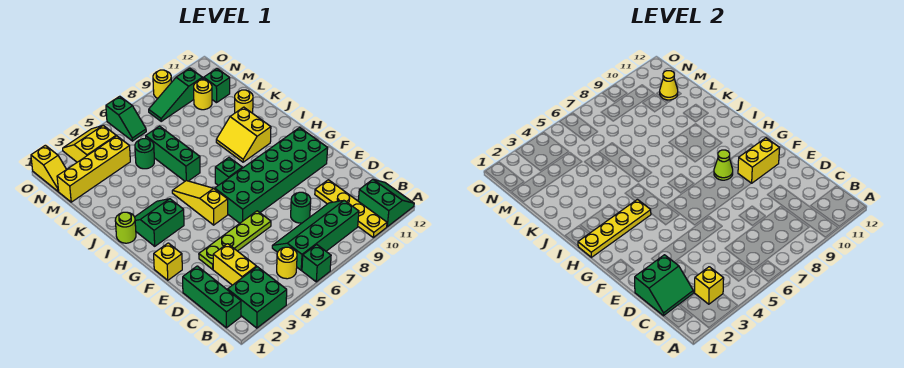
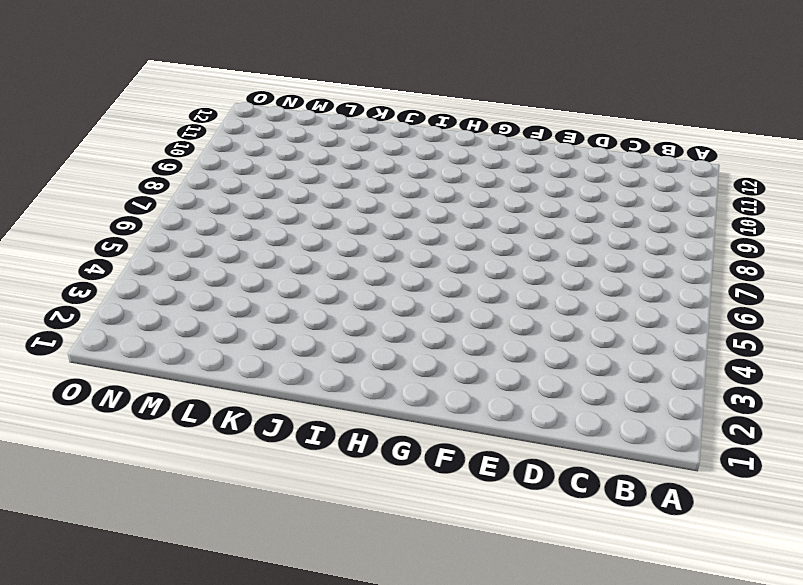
none -> green 2x2 brick [228,267,287,328]
none -> green 1x1 brick [302,245,331,282]
none -> yellow 1x4 plate [315,180,387,237]
none -> green 2x2 slope [358,180,414,227]

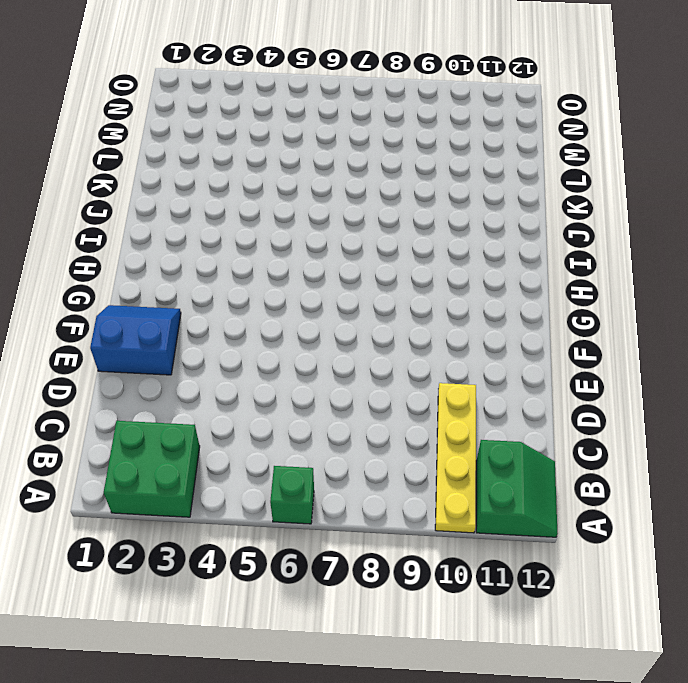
blue 2x2 slope [90,305,181,375] -> yellow 1x1 brick [154,243,182,280]
none -> green 1x3 brick [183,266,241,328]
none -> yellow 1x1 round brick [277,247,297,279]
none -> green 2x4 slope [272,200,359,270]
none -> yellow 1x2 brick [213,244,256,285]

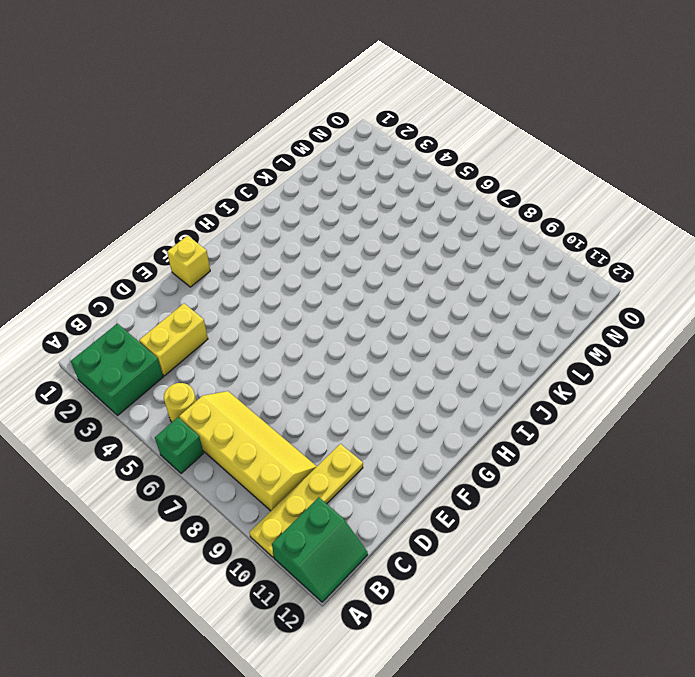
yellow 2x4 slope [179,391,317,511] -> green 2x4 slope [272,200,359,270]
none -> green 1x3 brick [183,266,241,328]
none -> green 1x1 round brick [291,192,311,223]
none -> lime 1x4 plate [199,211,271,269]
none -> green 2x6 brick [215,128,328,223]

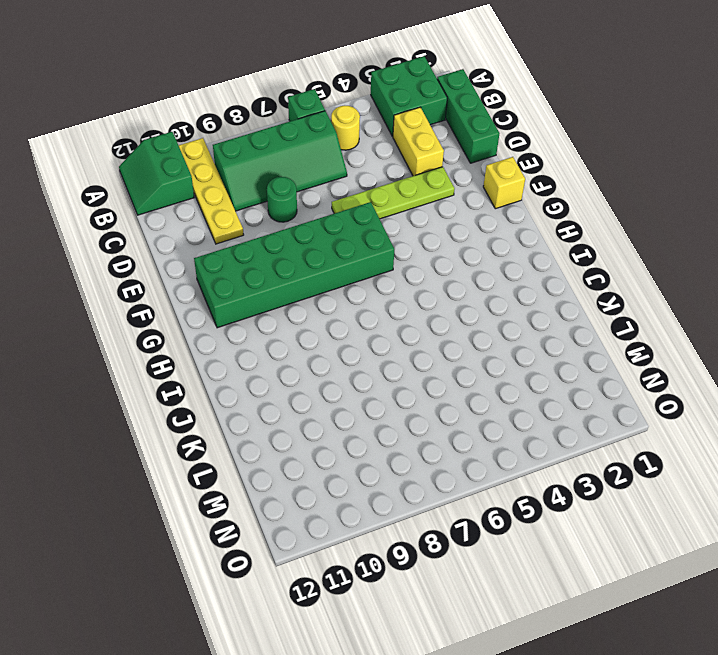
none -> yellow 1x3 slope [172,181,228,225]
none -> green 2x2 slope [135,199,184,246]
none -> green 1x1 brick [215,158,242,185]
none -> lime 1x1 round brick [115,212,136,243]

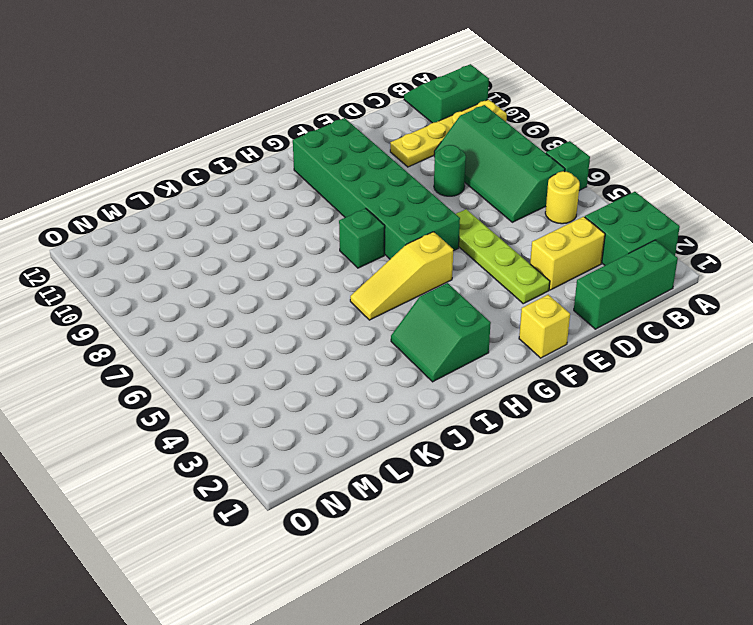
none -> lime 1x1 round brick [115,212,136,243]
none -> yellow 2x2 slope [216,107,271,162]
none -> green 1x3 brick [146,126,200,181]
none -> yellow 1x1 round brick [235,90,253,113]

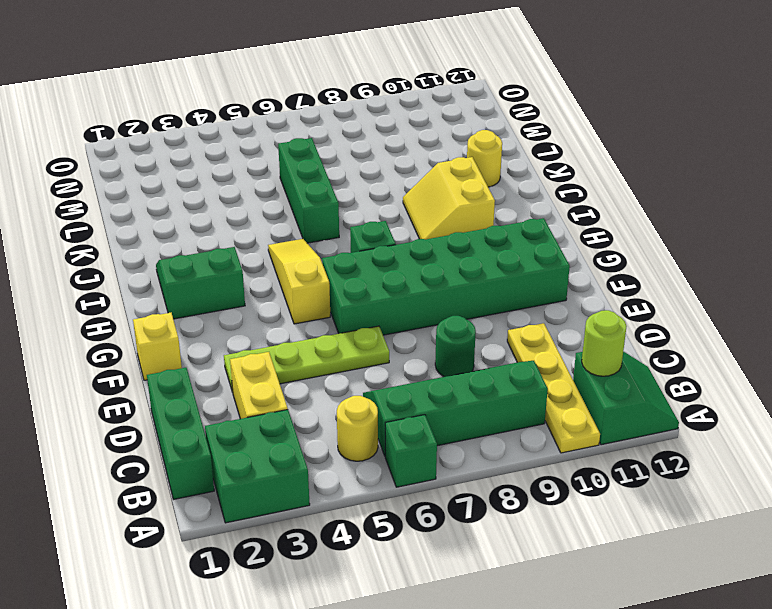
lime 1x1 round brick [582,310,627,376] -> lime 1x1 round brick moved to [115,212,136,243]
none -> green 1x1 round brick [135,139,154,169]
none -> yellow 1x4 brick [57,136,130,202]
none -> yellow 1x1 round brick [194,80,212,110]
none -> green 1x1 brick [204,69,230,103]

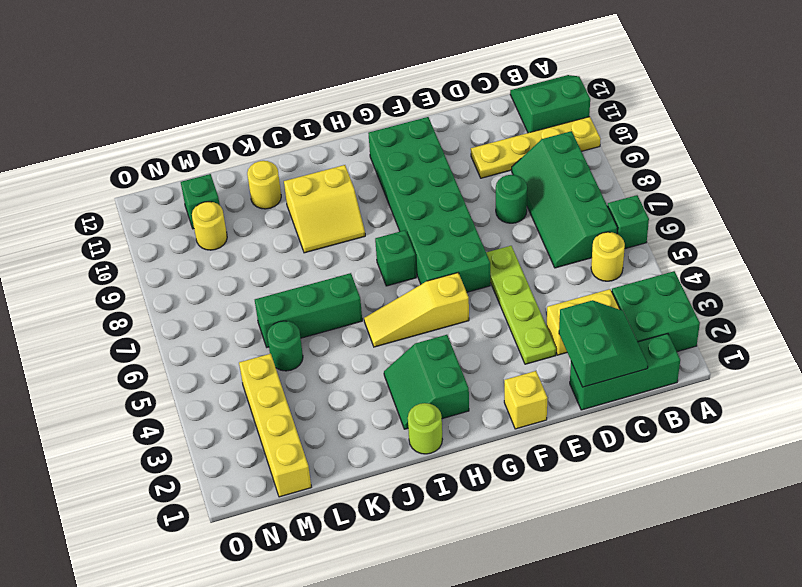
none -> yellow 1x2 slope [31,145,67,191]
none -> yellow 2x2 slope [63,126,116,162]
none -> green 1x2 slope [106,96,146,141]
none -> green 1x3 slope [149,68,202,121]

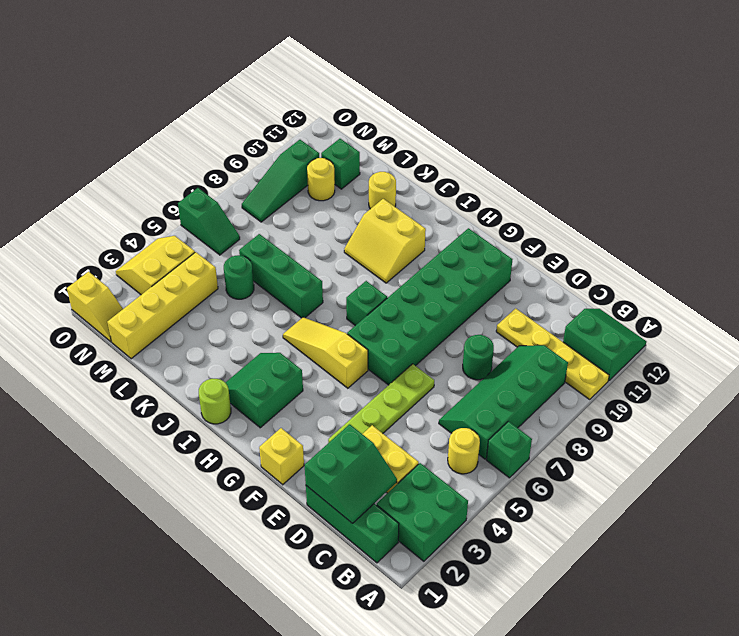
none -> yellow 1x1 round brick [153,70,171,98]
none -> yellow 1x1 brick [695,267,724,304]
none -> yellow 1x2 brick [738,138,780,183]
none -> lime 1x1 cone [714,150,733,180]

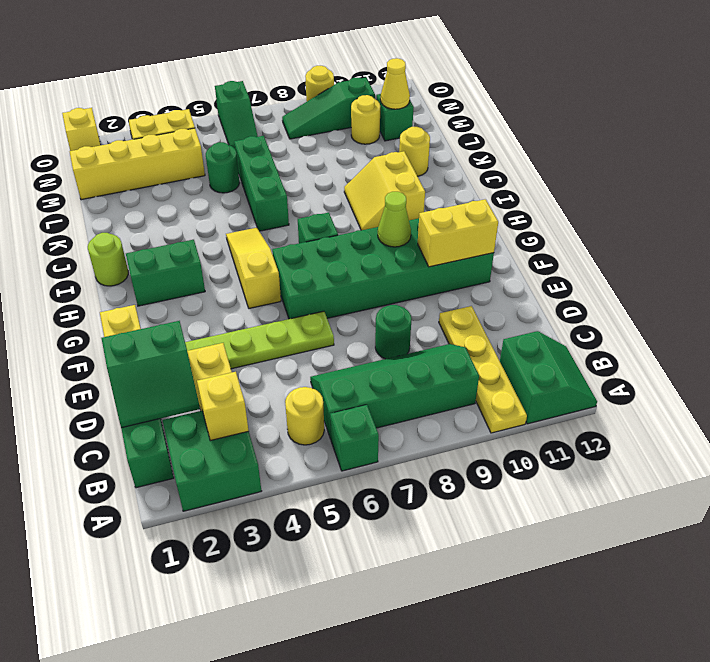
none -> yellow 1x4 plate [578,199,651,257]

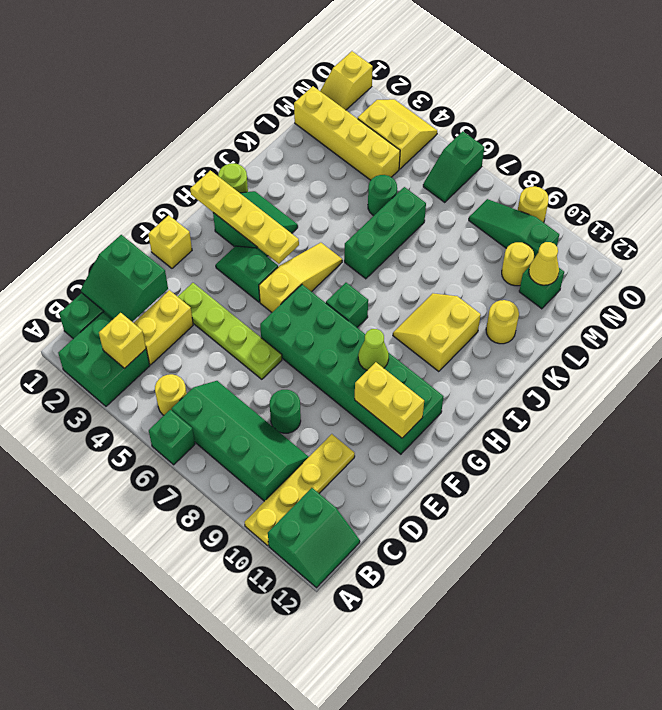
green 1x2 slope [216,246,278,302] -> none

